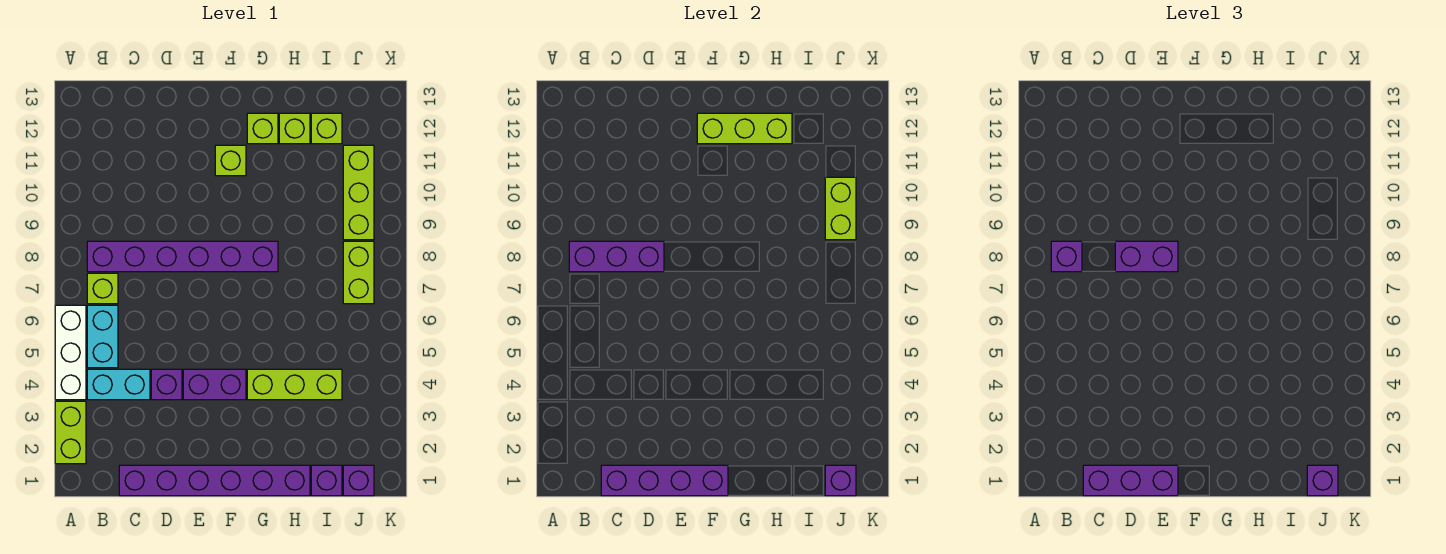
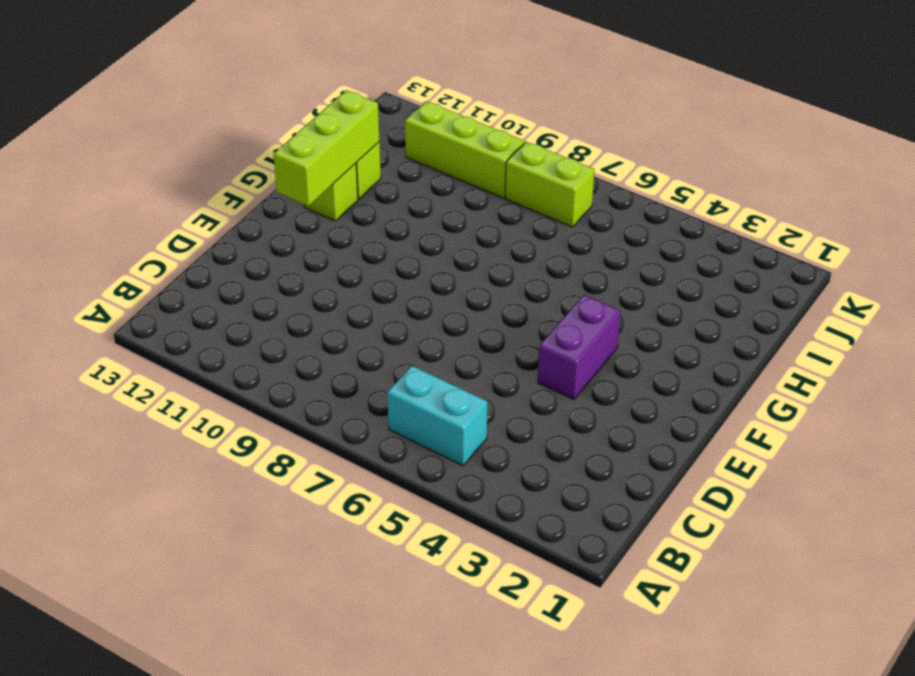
none -> lime 1x2 brick [55,401,86,464]
none -> white 1x3 brick [55,305,86,400]
none -> cyan 1x2 brick [87,369,150,400]

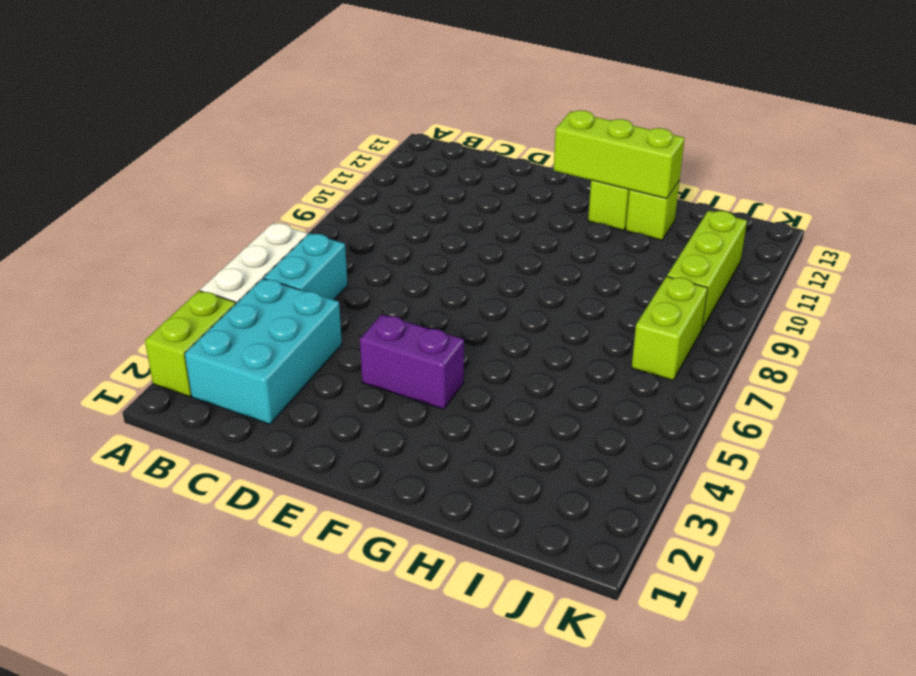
cyan 2x3 brick [185,278,342,424] -> cyan 1x2 brick [87,369,150,400]
none -> lime 1x1 brick [87,273,118,304]
none -> purple 1x6 brick [87,241,278,272]
none -> purple 1x6 brick [119,465,310,496]

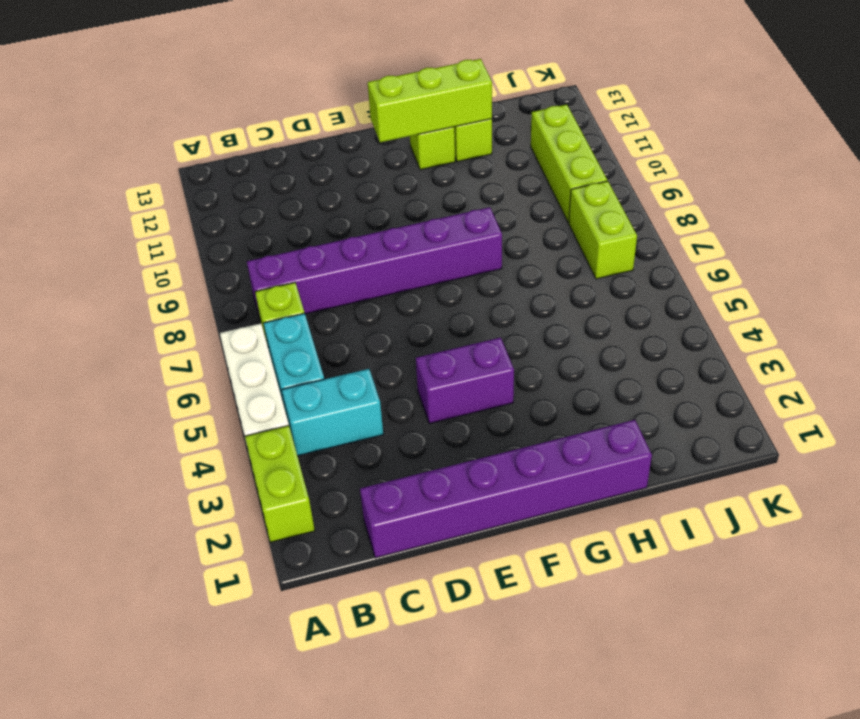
none -> purple 1x1 brick [151,369,182,400]
none -> lime 1x1 brick [215,145,246,176]
none -> lime 1x3 brick [247,369,342,400]

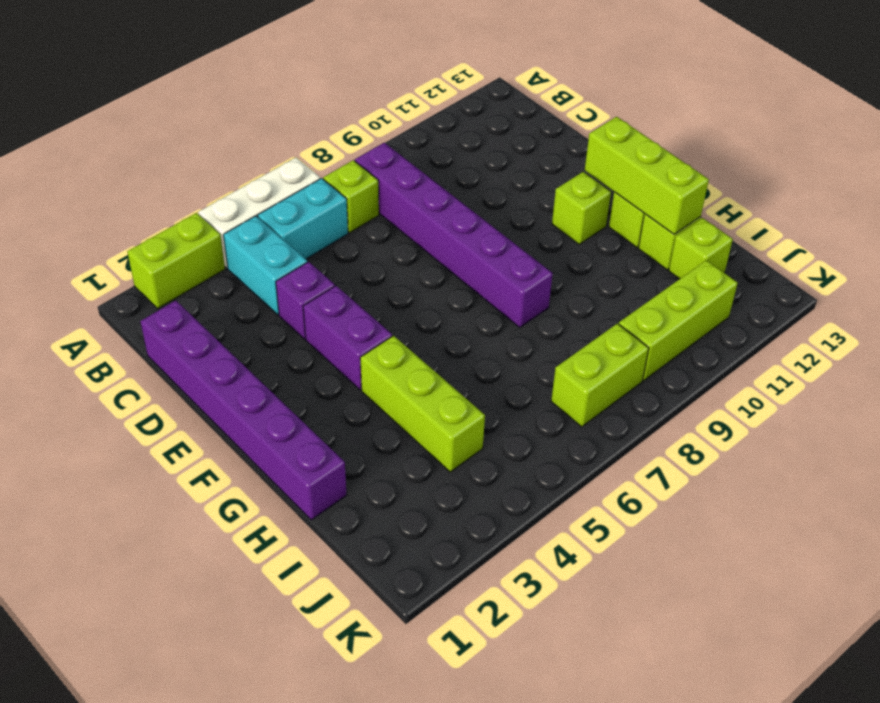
none -> purple 1x1 brick [311,465,342,496]
none -> purple 1x1 brick [343,465,374,496]
none -> purple 1x3 brick [569,241,664,272]

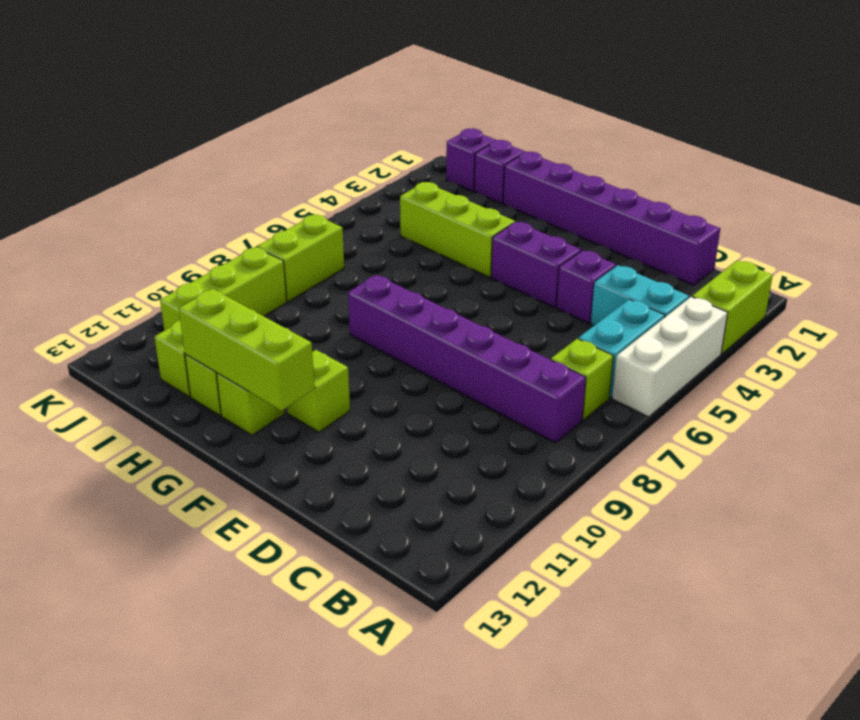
none -> purple 1x3 brick [569,241,664,272]
none -> purple 1x4 brick [601,465,728,496]
none -> purple 1x1 brick [825,465,856,496]

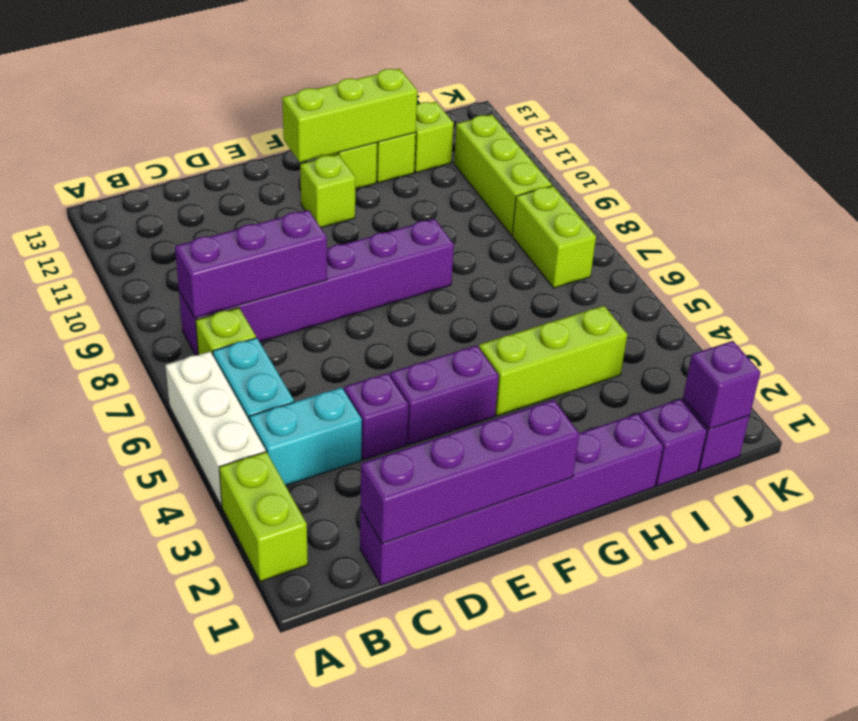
none -> lime 1x2 brick [825,177,856,240]
none -> purple 1x1 brick [1051,241,1082,272]
none -> purple 1x3 brick [1083,465,1178,496]

